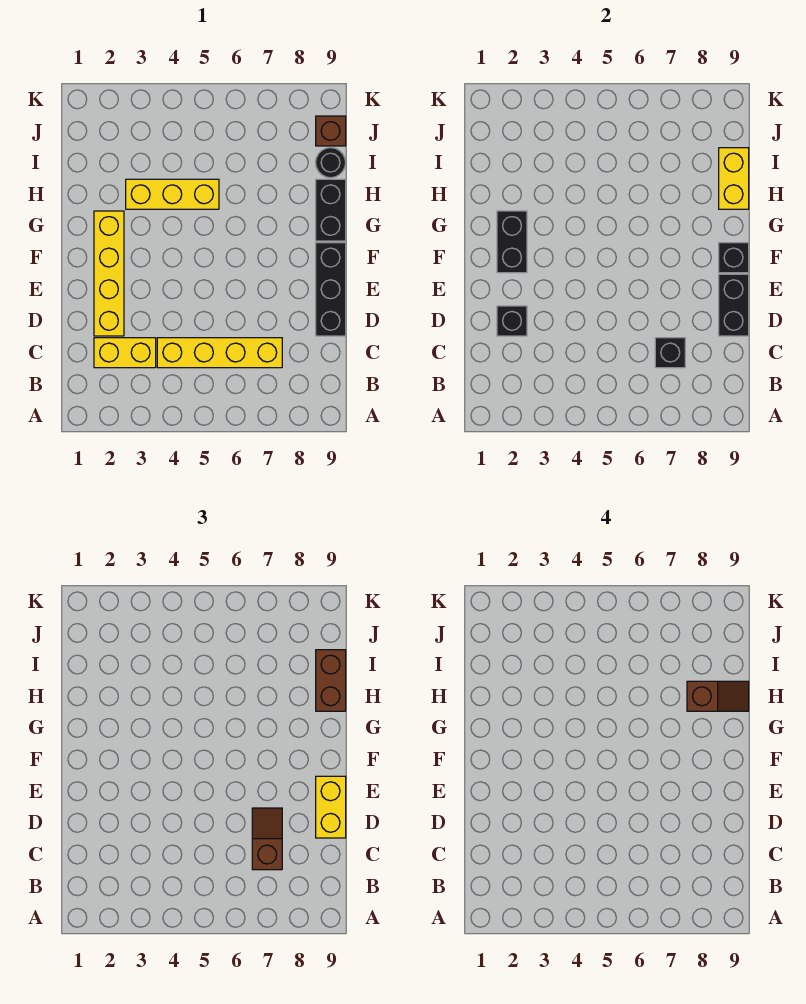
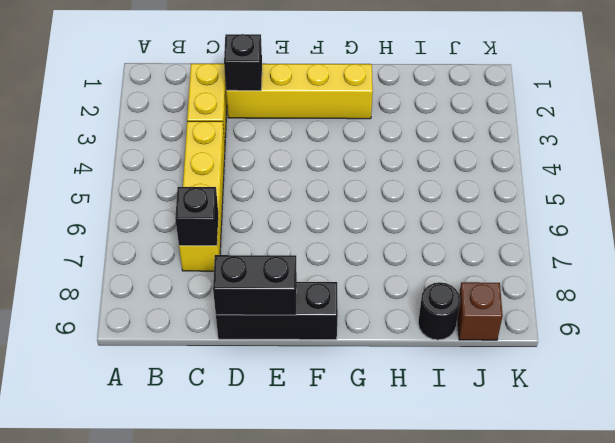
none -> black 1x2 brick [316,179,346,241]
none -> yellow 1x3 brick [126,179,219,209]
none -> black 1x2 brick [497,211,527,273]

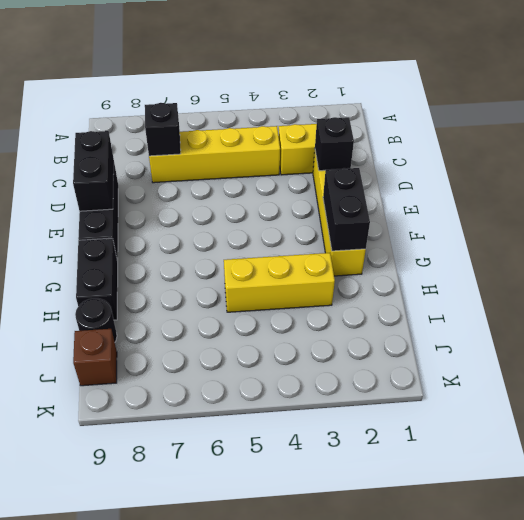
none -> black 1x1 brick [719,243,749,273]
none -> yellow 1x2 brick [719,148,749,209]
none -> brown 1x2 slope [252,808,282,870]

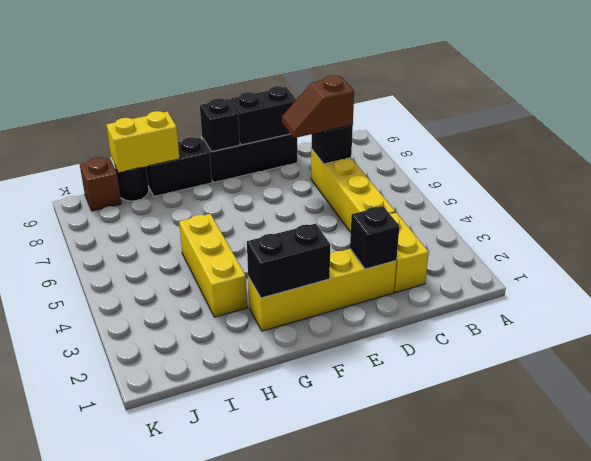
none -> yellow 1x2 brick [316,776,346,838]
none -> brown 1x2 brick [316,650,346,711]
none -> brown 1x2 slope [687,681,749,711]

